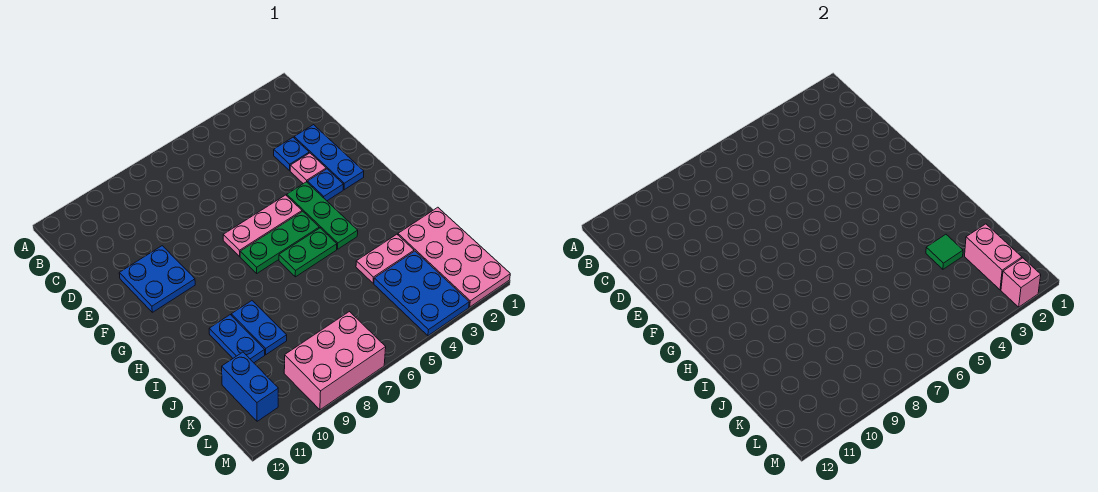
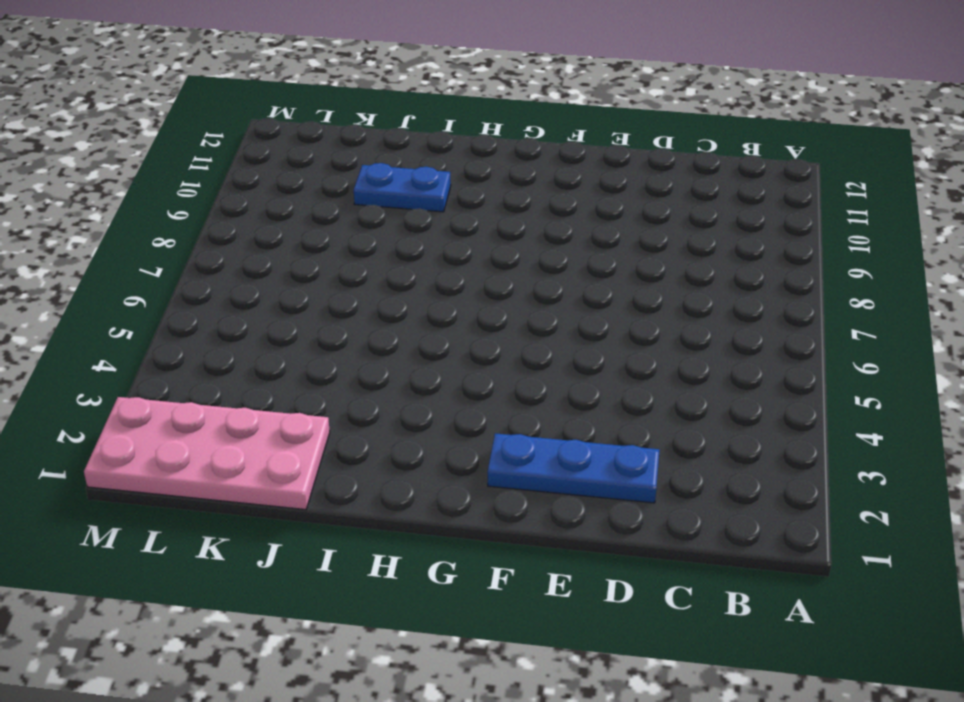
none -> blue 1x1 plate [274,137,309,170]
none -> pink 1x1 plate [290,153,326,184]
none -> blue 2x2 plate [119,246,195,312]

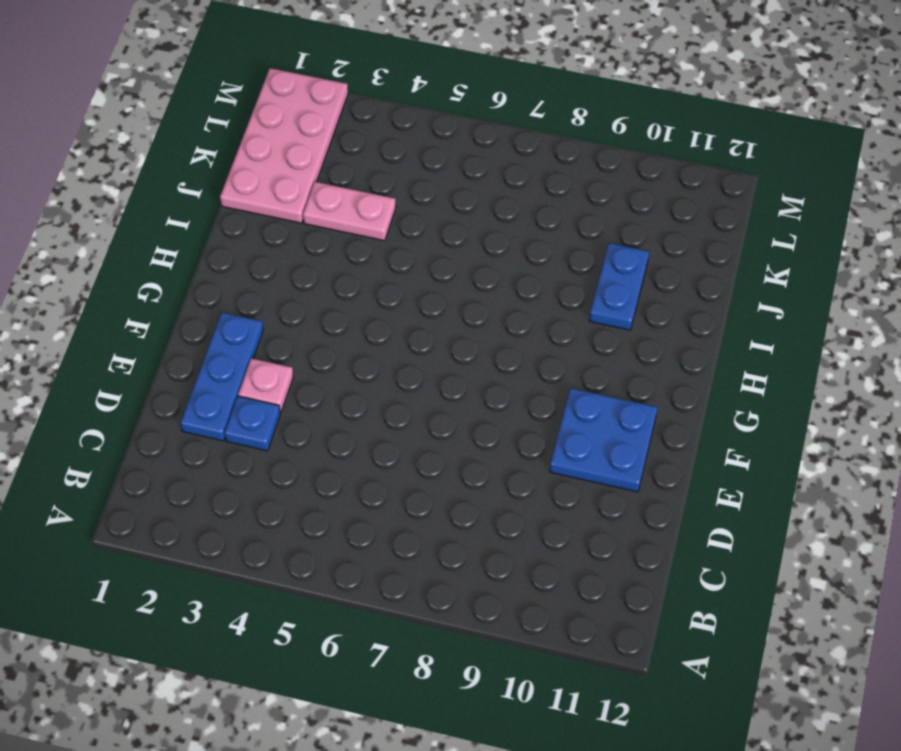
none -> blue 1x1 plate [307,169,343,201]
none -> green 1x3 plate [287,182,358,249]
none -> pink 1x3 plate [223,195,302,256]

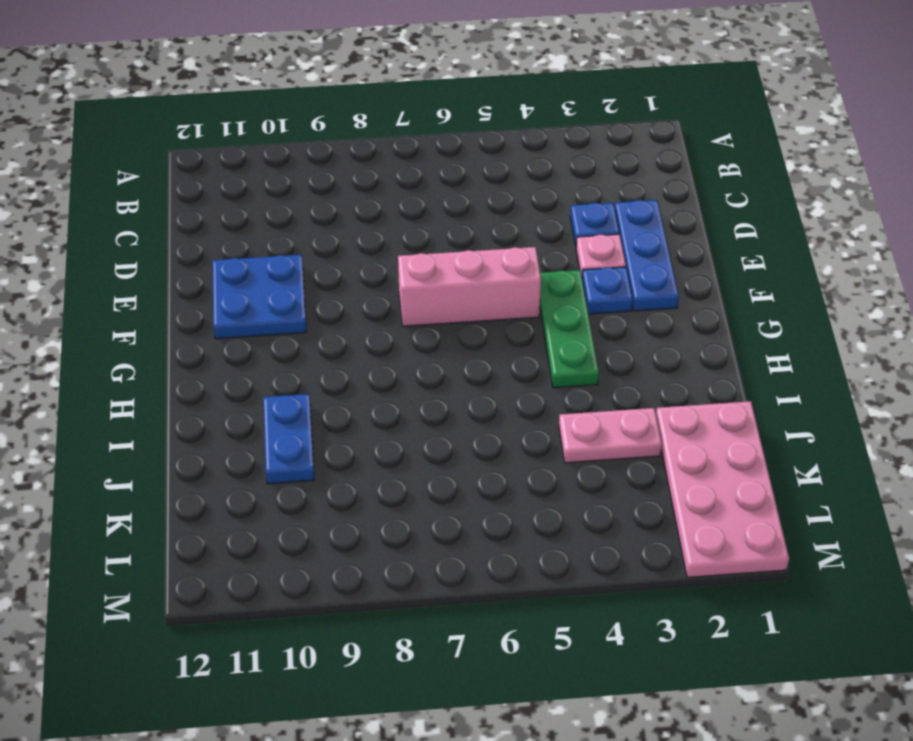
pink 1x3 brick [398,247,541,326] -> pink 1x3 plate [223,195,302,256]
none -> green 1x3 plate [240,211,319,273]
none -> green 1x2 plate [279,228,337,277]
none -> blue 1x2 plate [231,301,287,355]

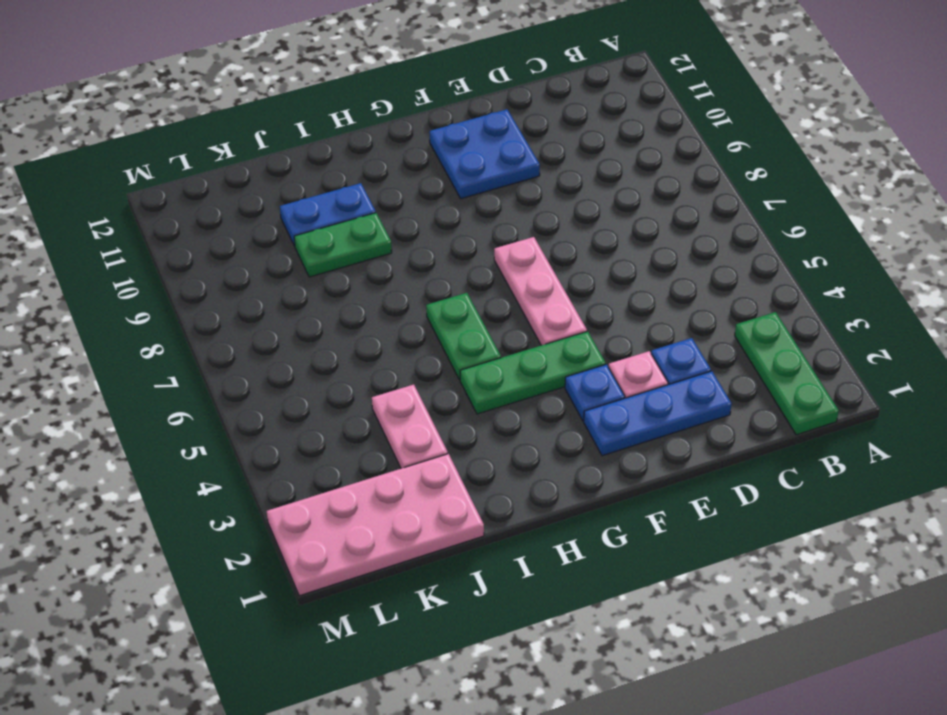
green 1x3 plate [735,312,839,435] -> green 1x3 plate moved to [240,211,319,273]
green 1x2 plate [294,213,392,277] -> blue 1x2 plate [231,301,287,355]
none -> blue 2x3 plate [374,251,469,336]
none -> blue 1x2 brick [222,352,278,421]
none -> pink 2x3 brick [284,312,386,410]

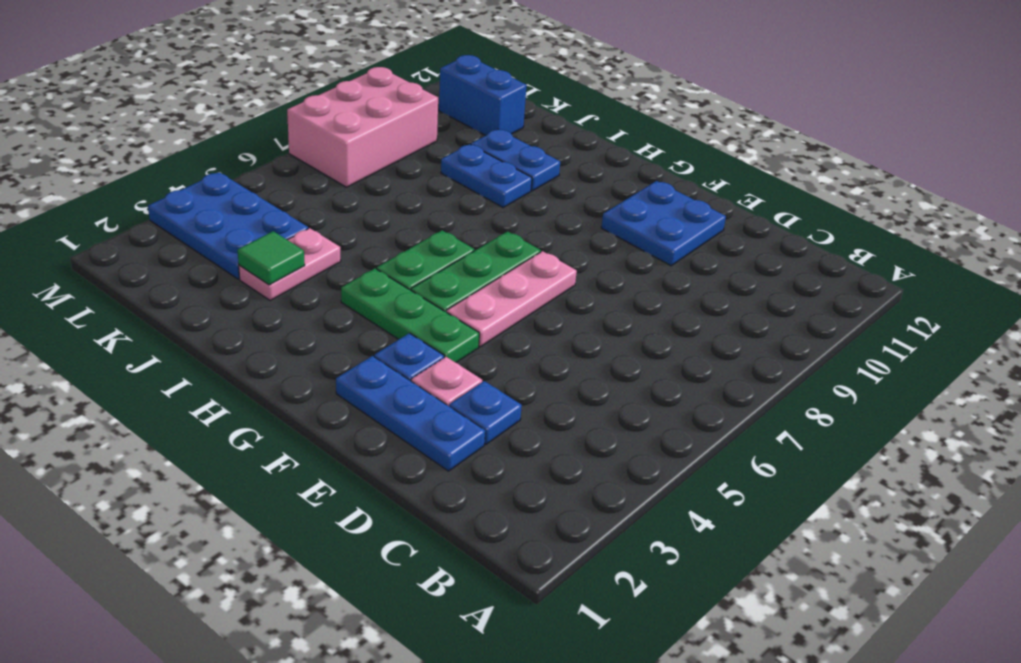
none -> pink 2x4 plate [398,207,510,307]
none -> pink 1x2 brick [965,224,1022,290]
none -> pink 1x1 brick [1001,258,1041,307]

